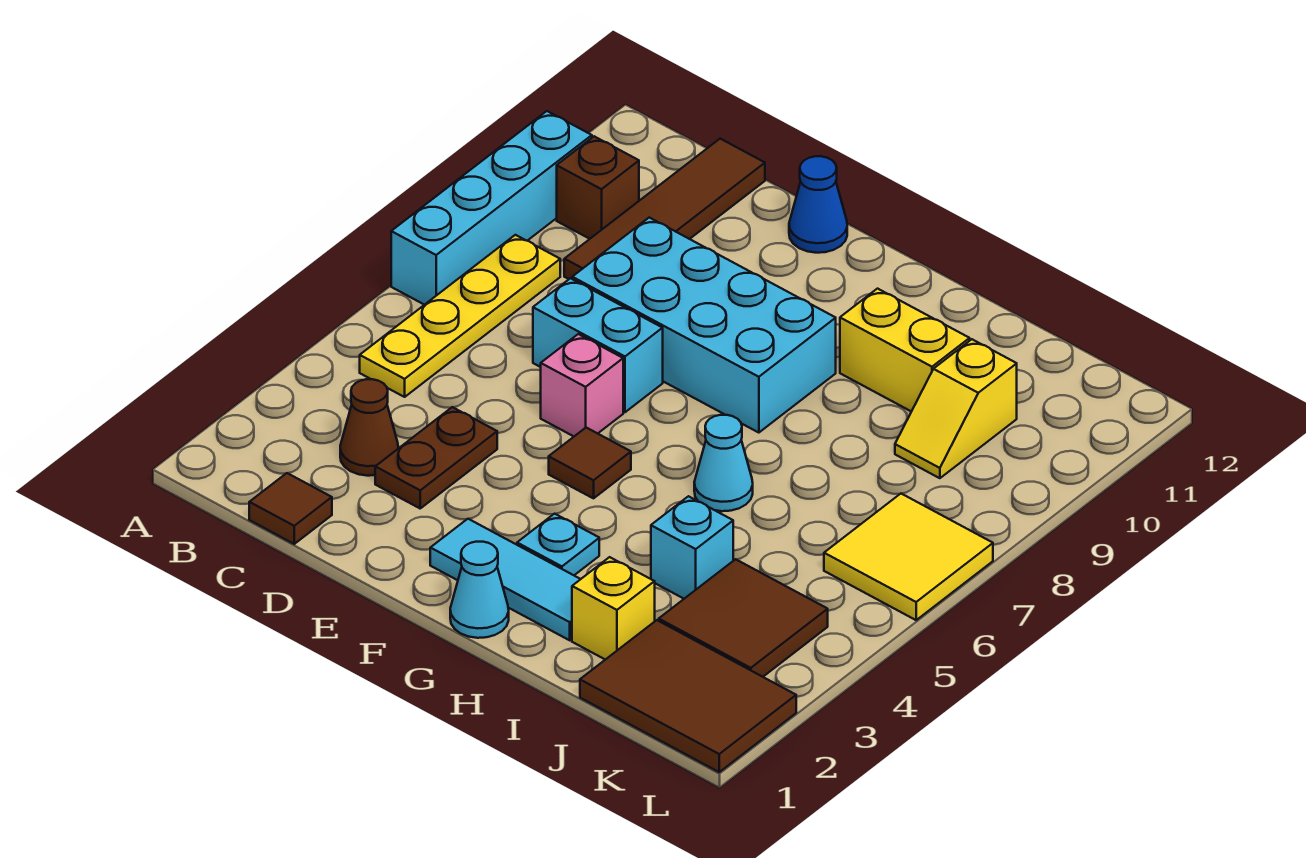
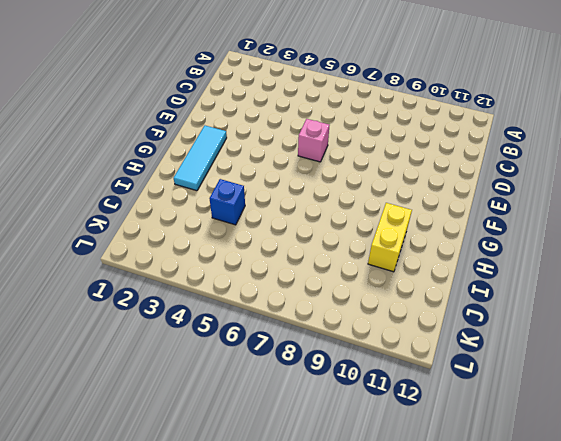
blue 1x1 brick [210,179,245,225] -> cyan 1x1 brick [651,496,733,599]
none -> cyan 1x4 brick [391,111,592,305]
none -> yellow 1x4 plate [360,235,560,397]
none -> brown 1x1 brick [557,136,639,239]

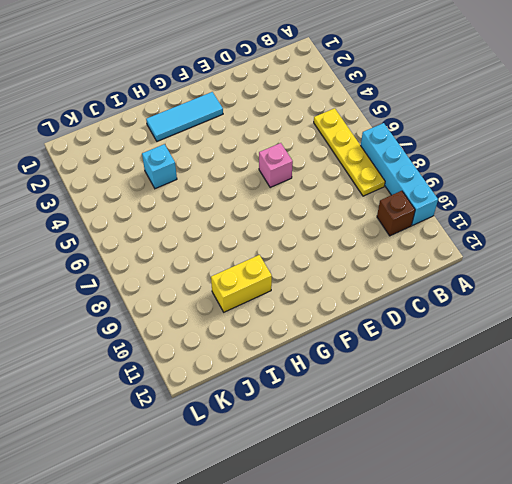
none -> brown 1x1 tile [249,473,332,544]
none -> brown 1x1 cone [340,379,399,476]
none -> brown 1x4 tile [564,139,765,279]

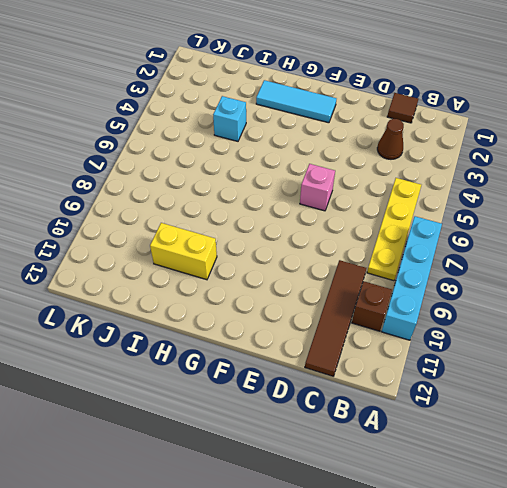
none -> brown 1x2 plate [375,407,497,508]
none -> cyan 1x2 brick [533,278,663,412]
none -> cyan 2x4 brick [572,218,836,433]

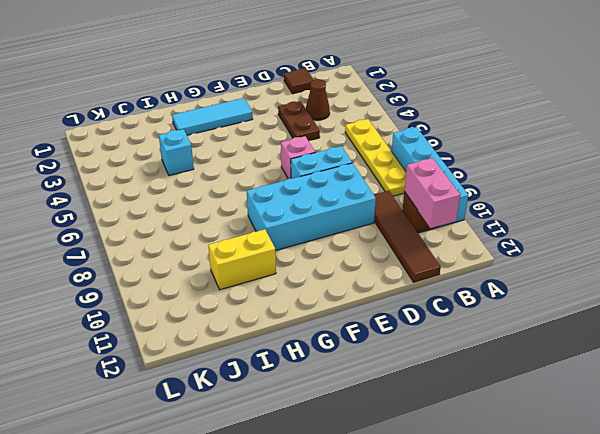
pink 1x2 brick [404,158,460,228] -> none
none -> blue 1x1 cone [789,156,847,253]
none -> brown 1x1 tile [549,428,631,498]
none -> cyan 1x1 cone [450,542,509,638]

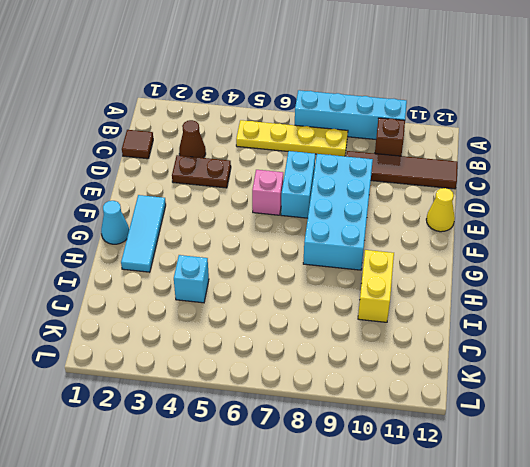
yellow 1x1 cone [426,188,455,232] -> blue 1x1 cone [789,156,847,253]
none -> brown 1x1 tile [549,428,631,498]
none -> cyan 1x1 plate [517,514,599,575]
none -> cyan 1x1 cone [694,415,753,511]

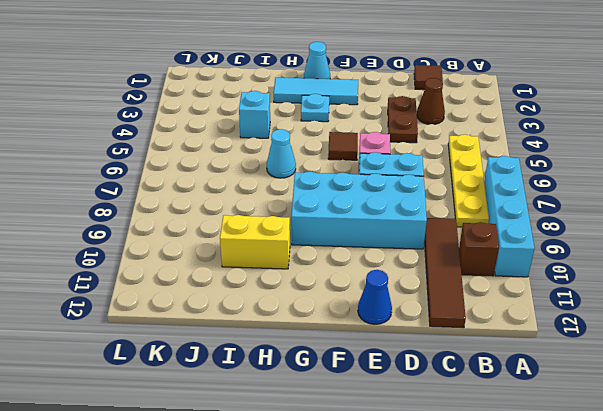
none -> yellow 1x1 brick [572,557,655,660]
none -> brown 2x3 tile [580,620,796,772]
none -> brown 2x2 tile [659,559,828,677]

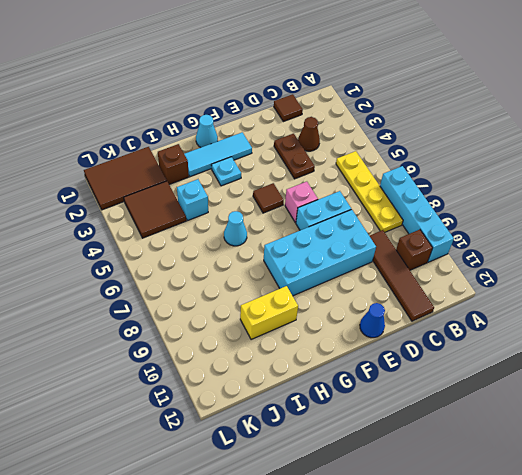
brown 1x1 brick [158,144,189,184] -> yellow 1x1 brick [572,557,655,660]
none -> yellow 1x2 slope [895,339,1017,478]
none -> yellow 2x2 tile [824,494,993,620]

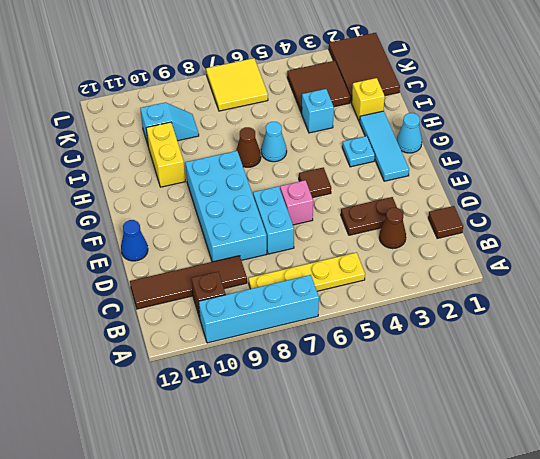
brown 1x1 cone [236,127,261,167] -> none
cyan 1x2 slope [140,102,199,144] -> yellow 1x2 slope [895,339,1017,478]

